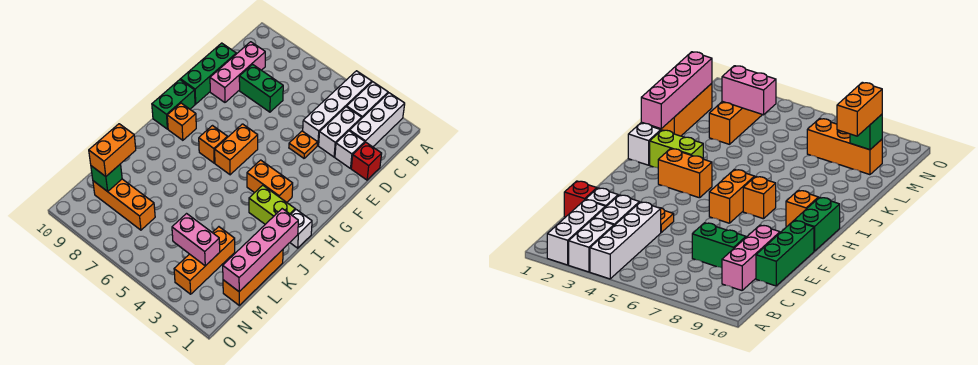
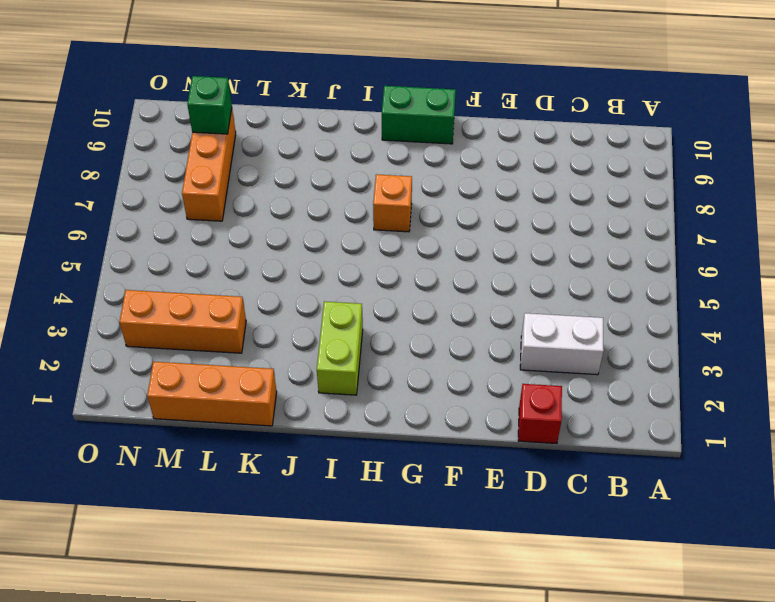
none -> white 1x3 brick [350,93,405,147]
none -> white 1x2 brick [347,82,388,118]
none -> white 1x4 brick [303,71,372,146]

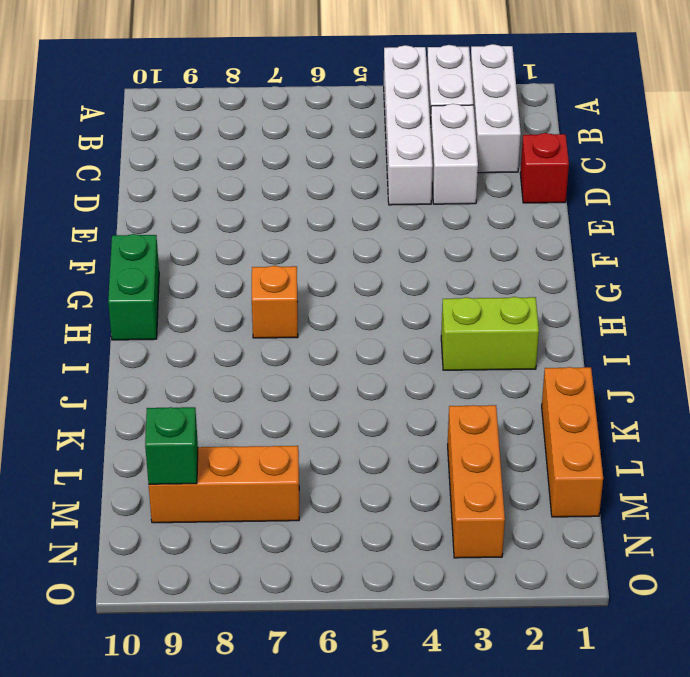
none -> pink 1x3 brick [210,42,265,102]
none -> white 1x1 brick [335,131,365,168]
none -> green 1x2 brick [239,64,283,112]

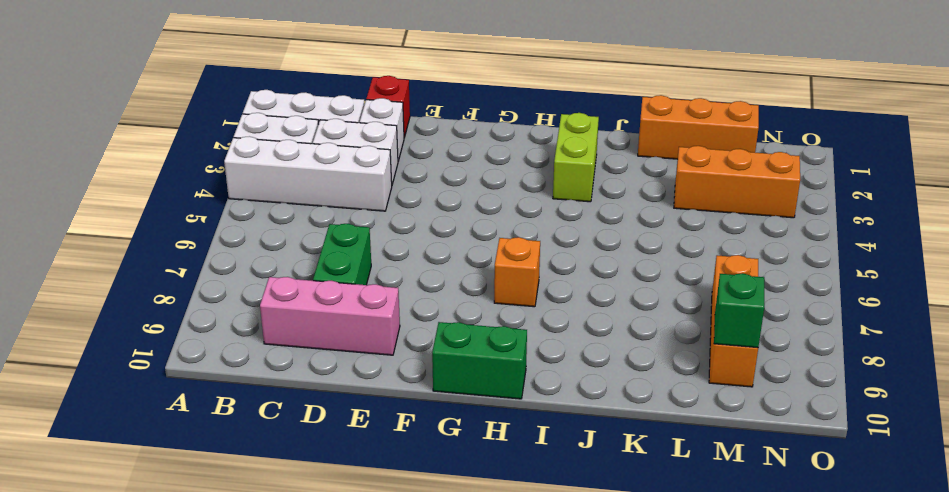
none -> green 1x3 brick [181,43,236,104]
none -> orange 1x1 plate [289,131,317,158]
none -> orange 1x2 brick [215,124,258,175]

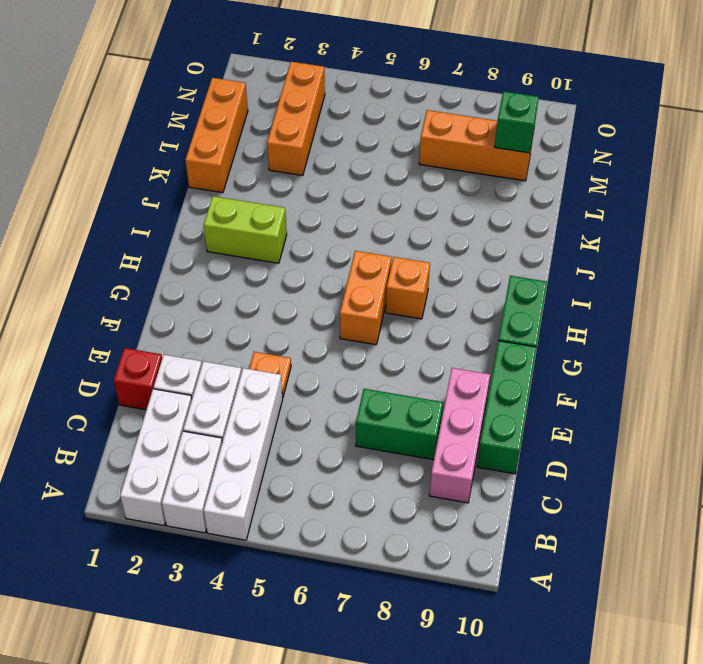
none -> orange 1x2 brick [247,160,293,202]
none -> orange 1x1 brick [167,103,196,140]
none -> white 1x1 brick [290,210,312,248]

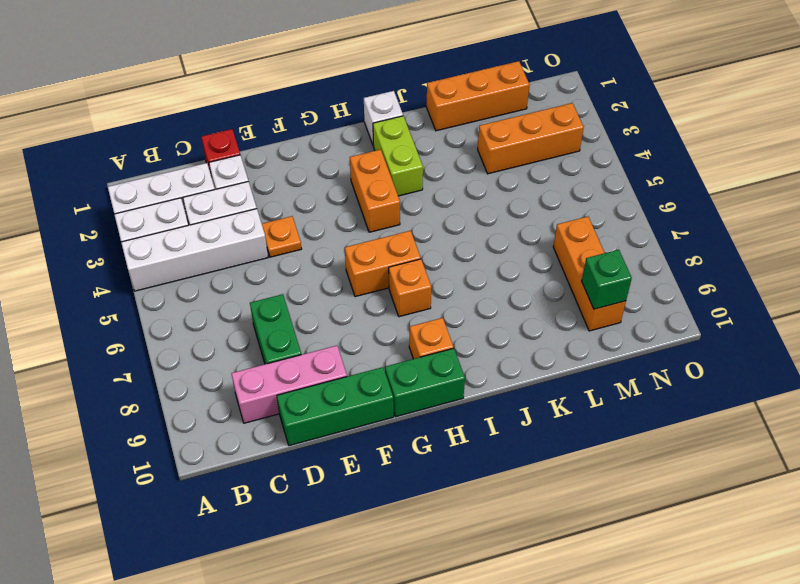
none -> pink 1x4 brick [223,209,298,292]
none -> pink 1x2 brick [172,214,220,266]
none -> orange 1x2 brick [89,124,136,176]

